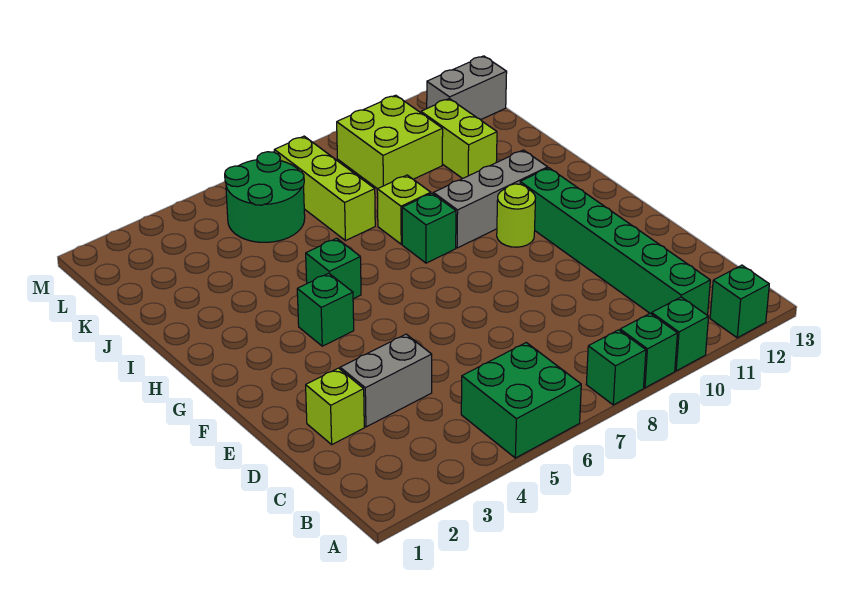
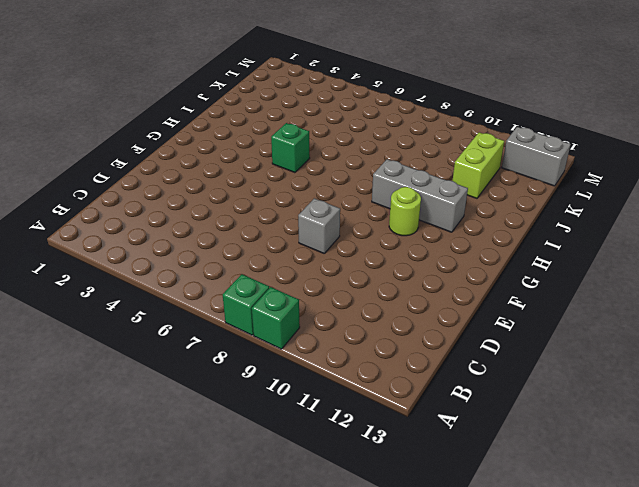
grey 1x1 brick [298,198,340,253] -> none
none -> green 2x2 brick [461,343,581,458]
none -> green 1x1 brick [652,297,709,371]
none -> green 1x1 brick [710,265,769,338]

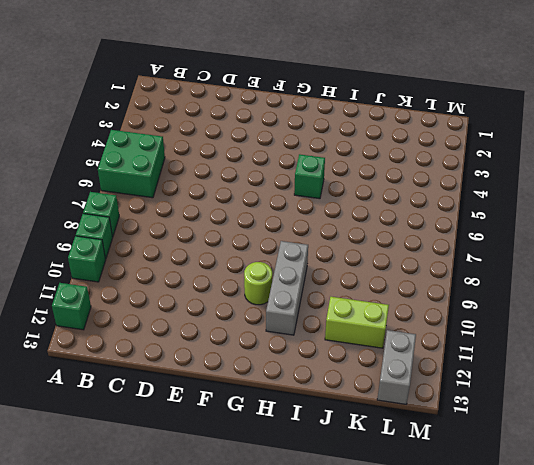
none -> green 1x6 brick [520,168,710,315]
none -> lime 1x1 brick [306,368,364,444]
none -> grey 1x2 brick [340,334,432,427]

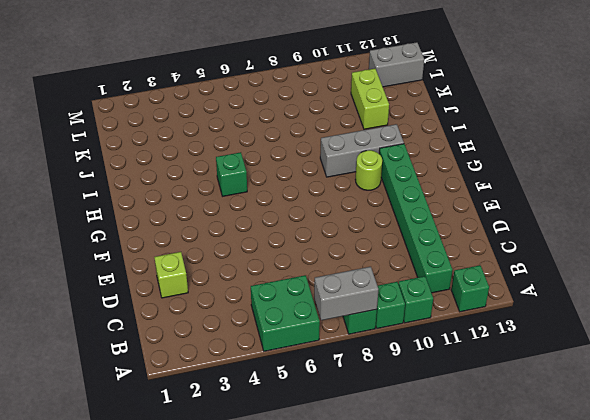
grey 1x2 brick [314,267,378,320] -> grey 1x2 brick moved to [340,334,432,427]
none -> green 1x1 brick [297,273,354,346]
none -> green 1x1 brick [402,193,456,263]
none -> lime 1x1 brick [377,175,431,244]

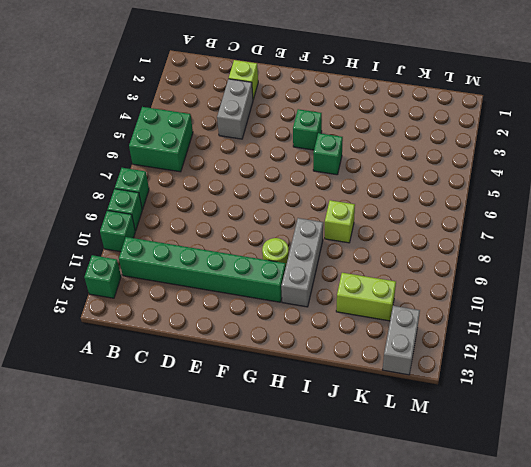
none -> green 1x1 brick [402,193,456,263]
none -> lime 1x3 brick [274,136,375,241]
none -> green 2x2 round brick [225,152,305,242]

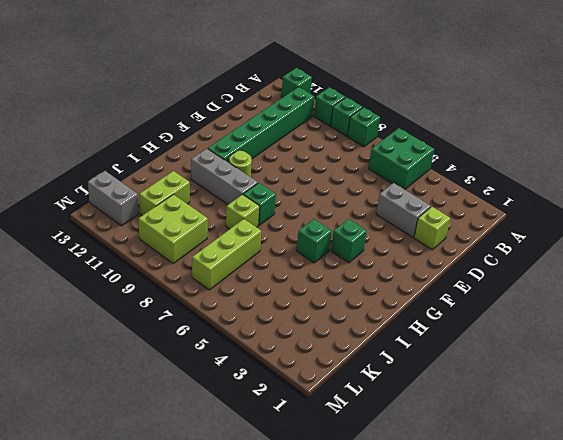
none -> green 2x2 round brick [225,152,305,242]

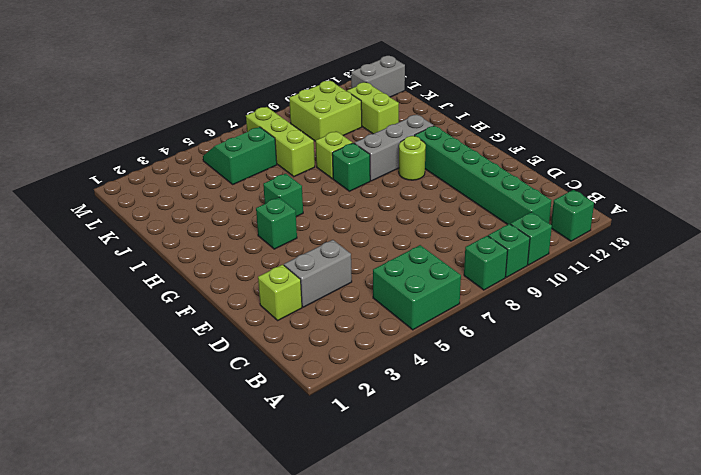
green 2x2 slope [203,127,277,184] -> green 2x2 round brick [225,152,305,242]

